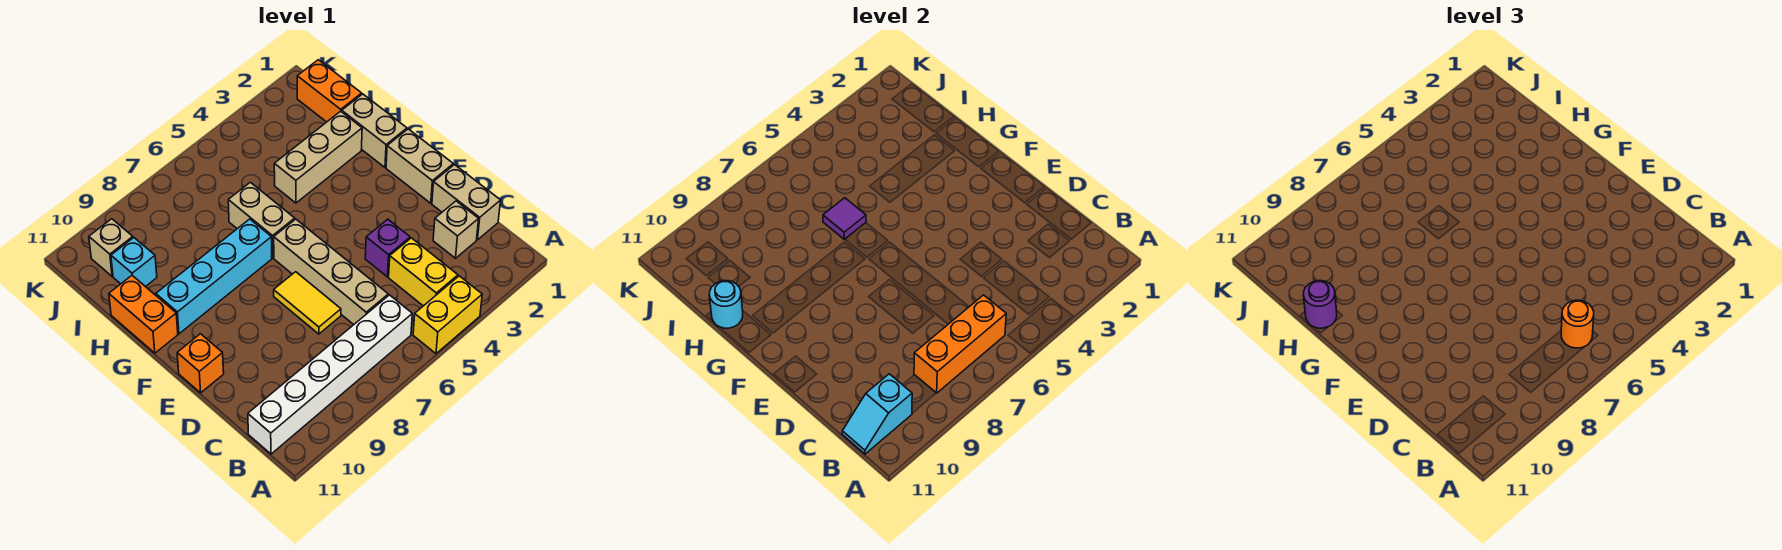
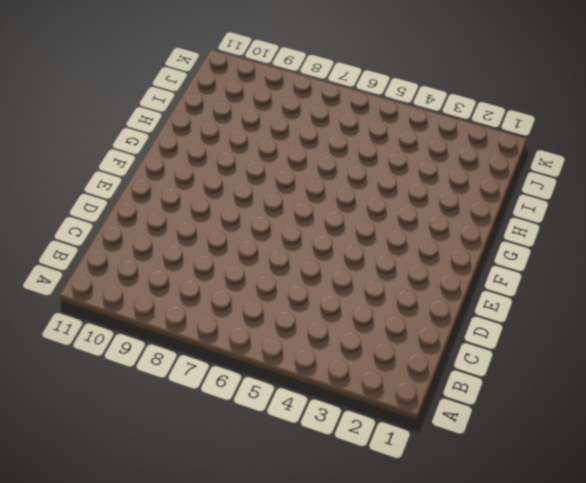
none -> yellow 1x2 brick [413,276,482,354]
none -> yellow 1x2 brick [389,238,458,306]
none -> white 1x6 brick [248,295,412,454]

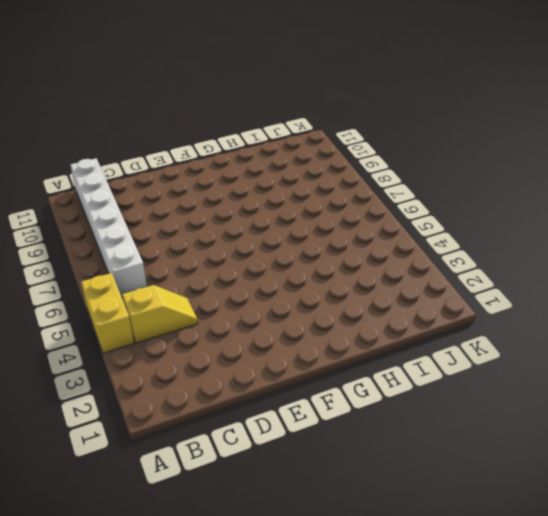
yellow 1x2 slope [122,285,198,343] -> yellow 1x2 brick [389,238,458,306]
none -> tan 1x2 brick [432,165,501,240]
none -> tan 1x1 brick [433,201,479,258]
none -> tan 1x4 brick [274,219,388,325]

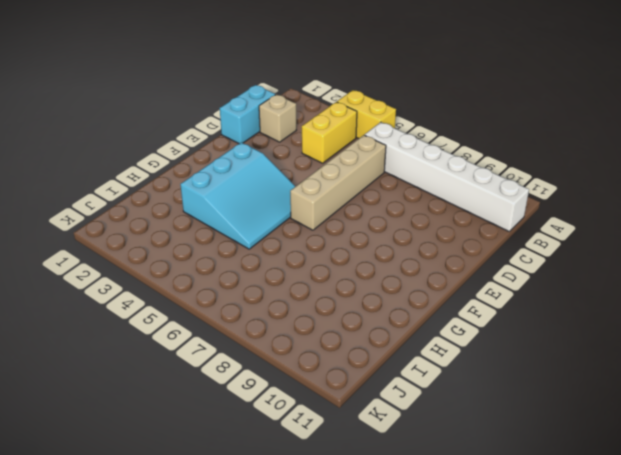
cyan 1x2 brick [220,85,275,143] -> tan 1x2 brick [432,165,501,240]
cyan 3x3 slope [180,142,296,249] -> tan 1x3 brick [274,111,362,203]
none -> purple 1x1 brick [365,219,410,277]
none -> yellow 1x2 tile [274,272,341,334]
none -> tan 1x2 brick [386,129,453,203]

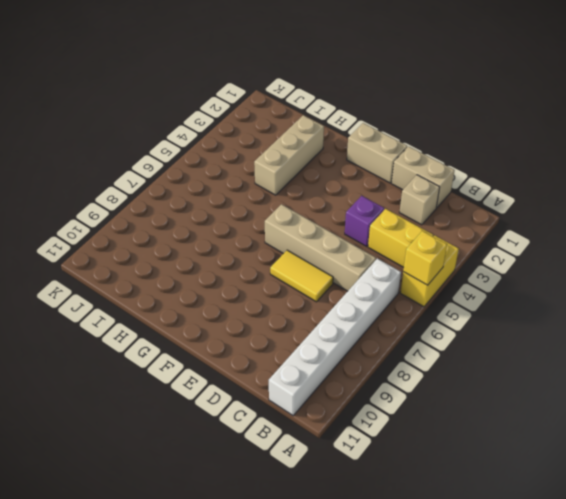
yellow 1x1 brick [403,231,447,285] -> none
none -> orange 1x1 brick [177,334,224,393]
none -> tan 1x2 brick [342,94,407,167]
none -> tan 1x2 brick [228,182,295,258]

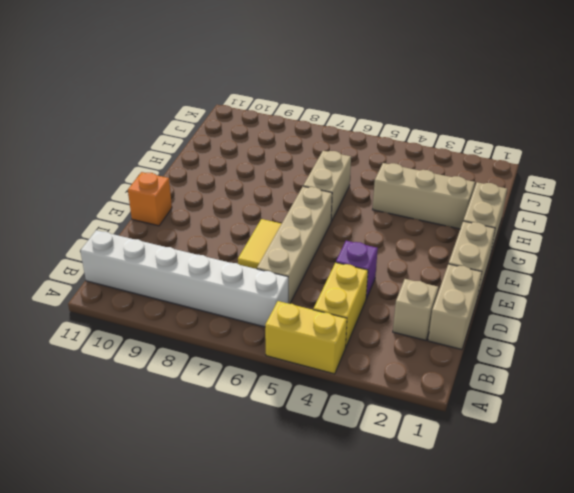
none -> cyan 1x4 brick [156,219,272,334]
none -> orange 1x2 brick [109,276,178,353]
none -> orange 1x2 brick [297,60,362,122]

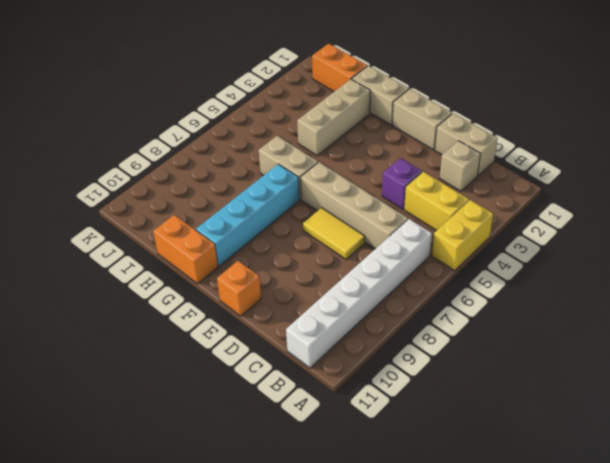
none -> cyan 1x1 brick [111,238,157,287]
none -> tan 1x1 brick [89,219,133,276]
none -> orange 1x3 brick [914,295,1006,393]

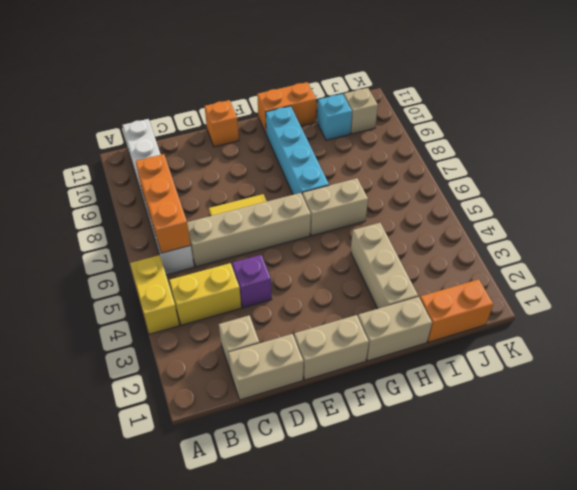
none -> cyan 1x2 slope [842,374,912,454]
none -> purple 1x1 tile [823,198,866,239]
none -> cyan 1x1 round brick [709,281,743,328]

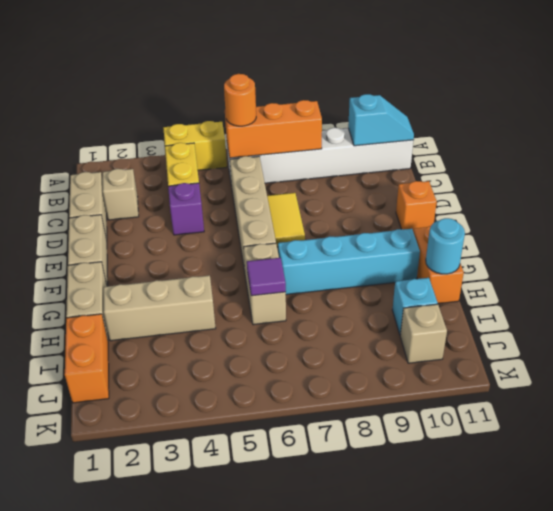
none -> purple 1x1 round brick [1303,281,1337,328]

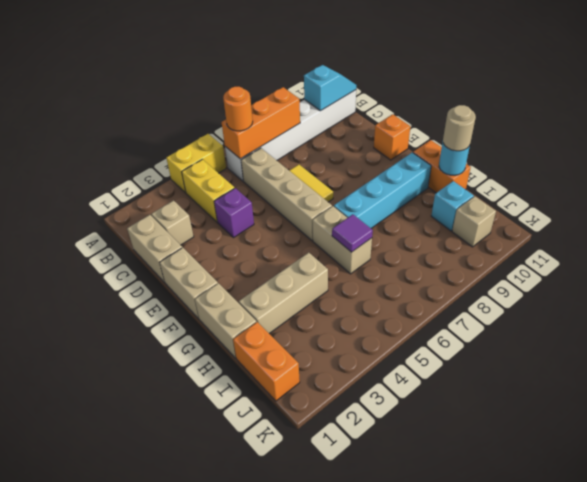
tan 1x1 round brick [443,105,476,151] -> purple 1x1 round brick [1303,281,1337,328]

